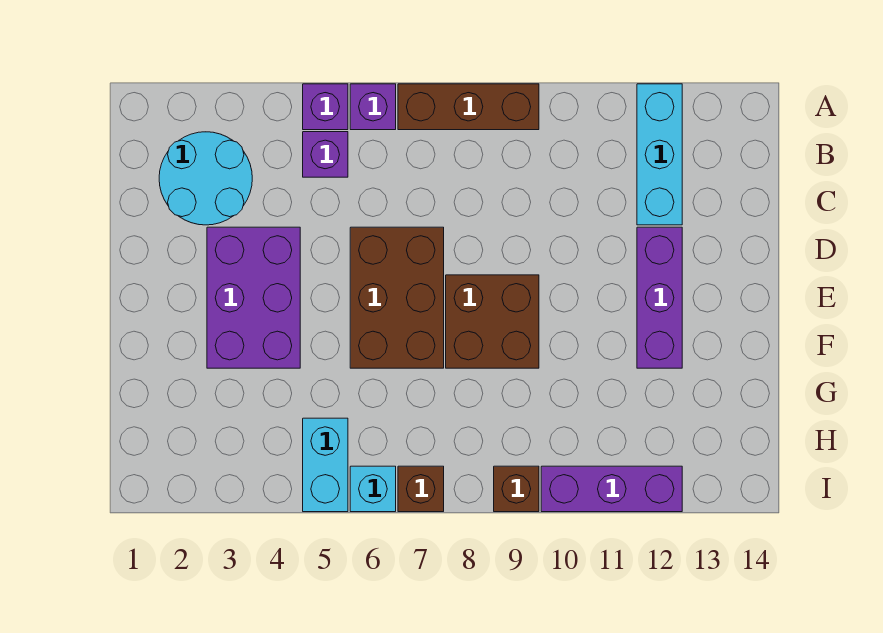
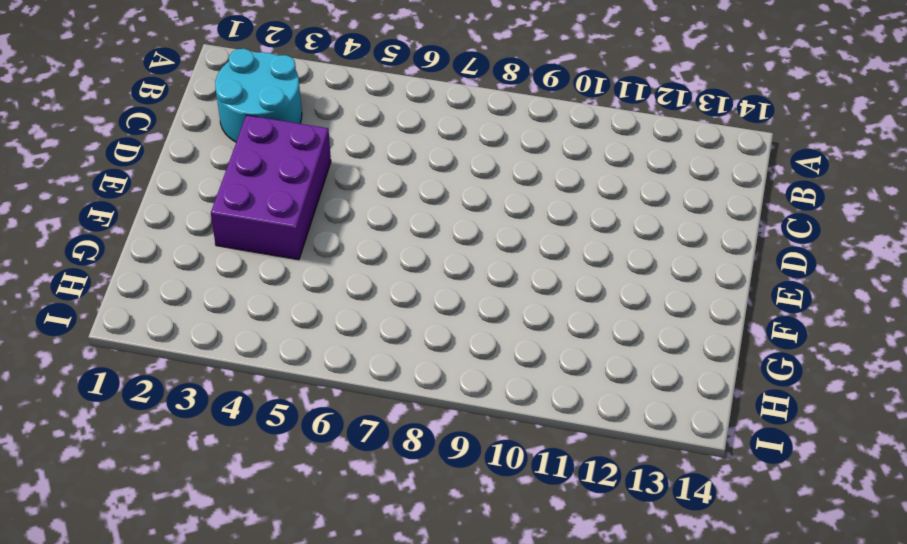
none -> purple 1x1 brick [303,84,348,130]
none -> purple 1x1 brick [350,84,396,130]
none -> brown 1x3 brick [398,84,539,130]

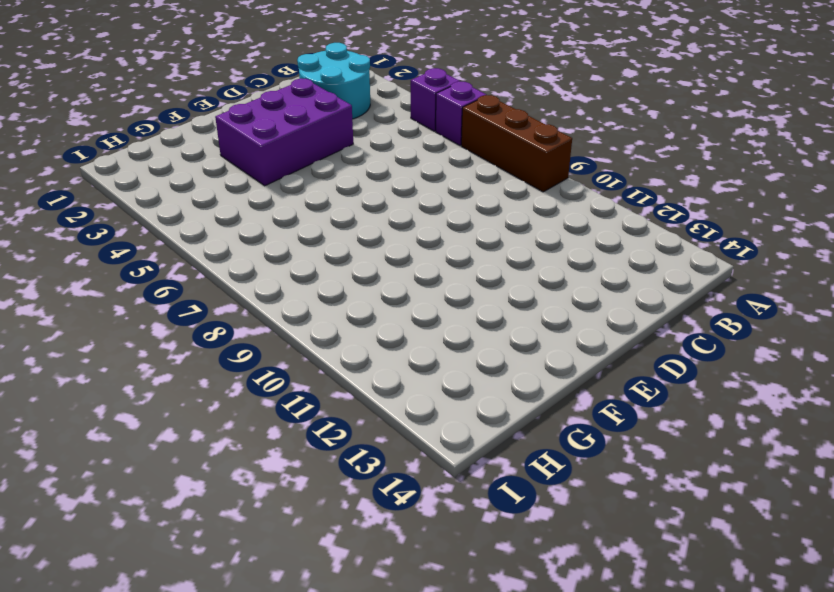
none -> cyan 1x3 brick [637,84,682,225]
none -> purple 1x1 brick [303,132,348,177]
none -> brown 2x3 brick [350,227,444,368]

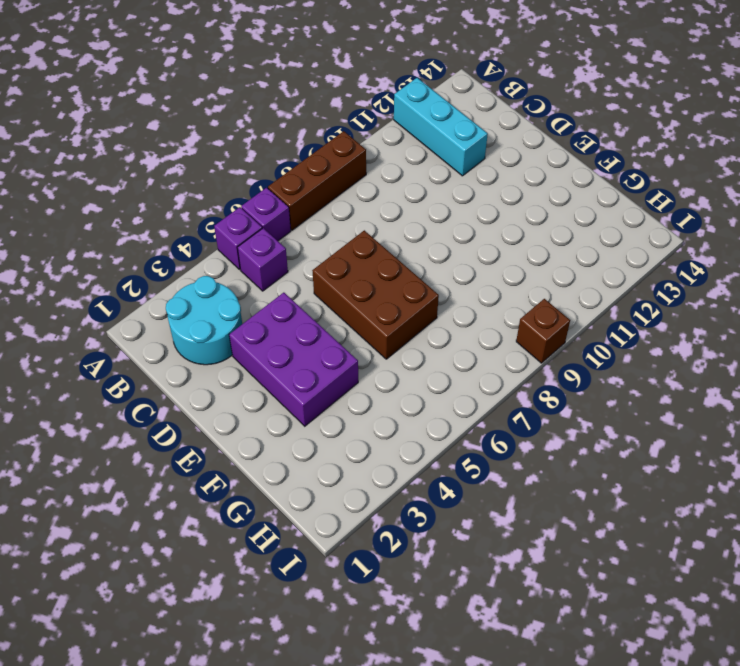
none -> purple 1x3 brick [637,227,682,368]
none -> brown 2x2 brick [446,275,539,368]
none -> cyan 1x2 brick [303,418,348,512]

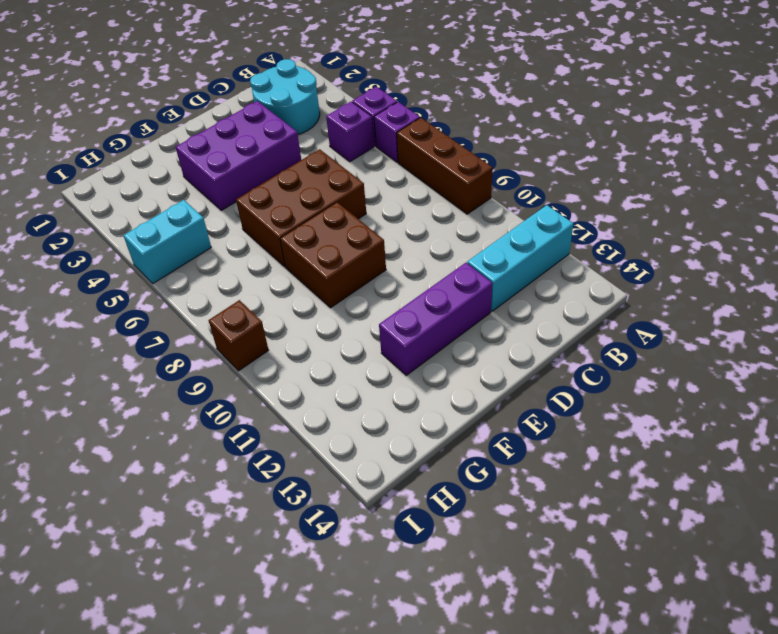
none -> cyan 1x1 brick [350,466,396,512]
none -> brown 1x1 brick [398,466,444,512]
none -> purple 1x3 brick [541,466,682,512]

